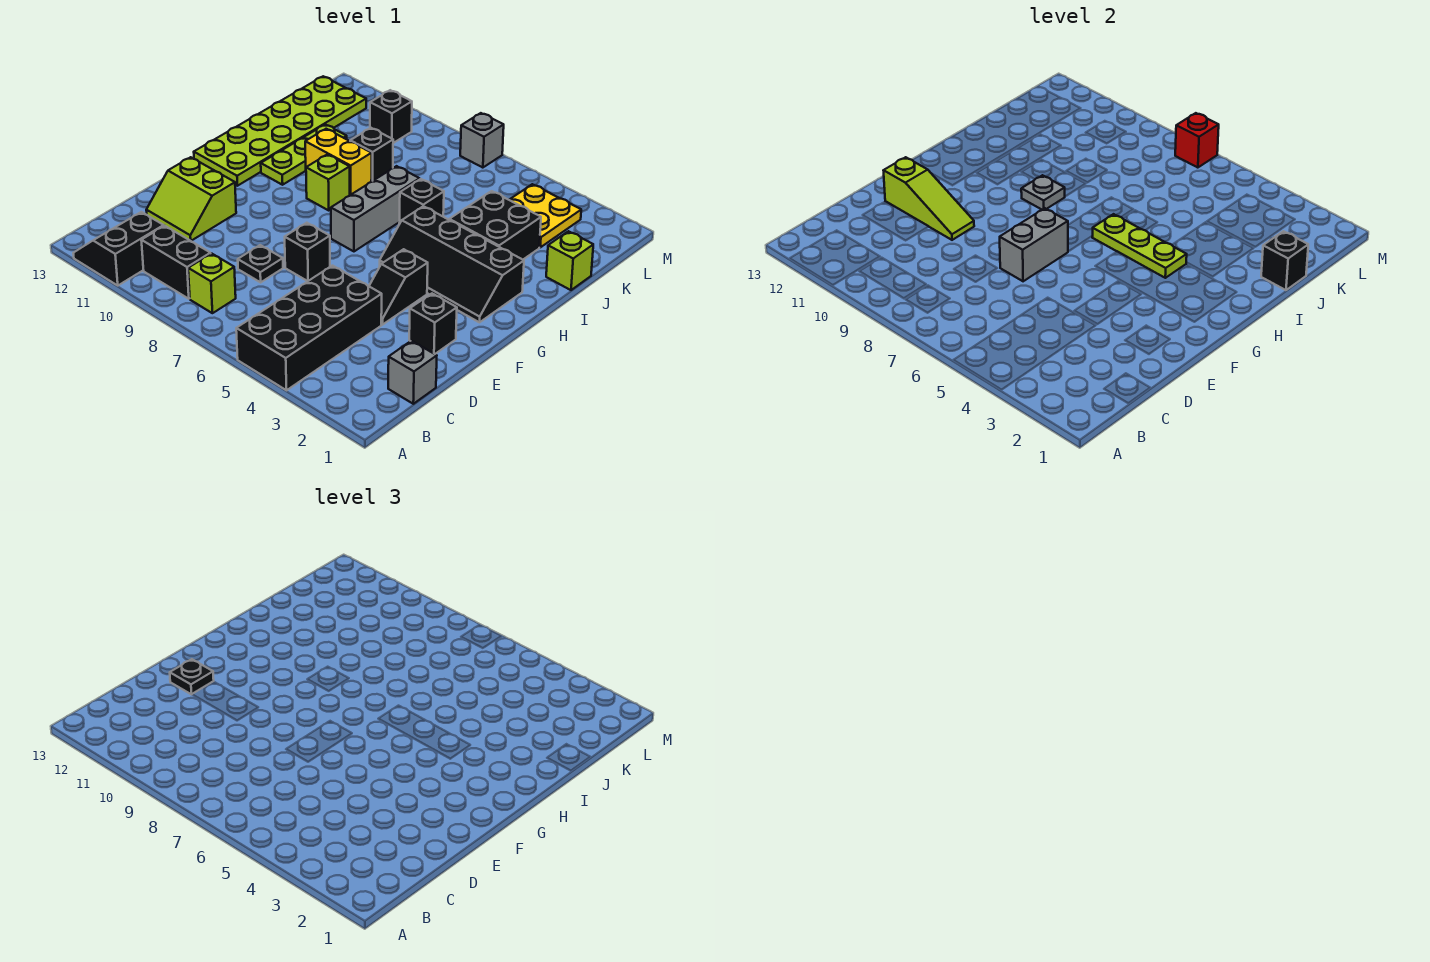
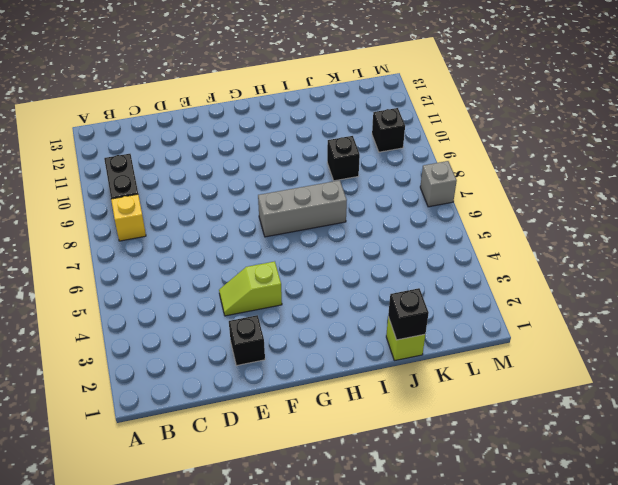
yellow 1x1 brick [111,194,146,241] -> lime 1x1 brick [188,253,236,313]
lime 1x2 slope [219,261,282,316] -> black 1x2 slope [369,249,428,325]
none -> black 2x4 brick [236,266,382,390]
none -> black 2x2 slope [73,212,164,285]
none -> grey 1x1 brick [388,341,437,404]
none -> black 1x1 plate [238,245,283,282]

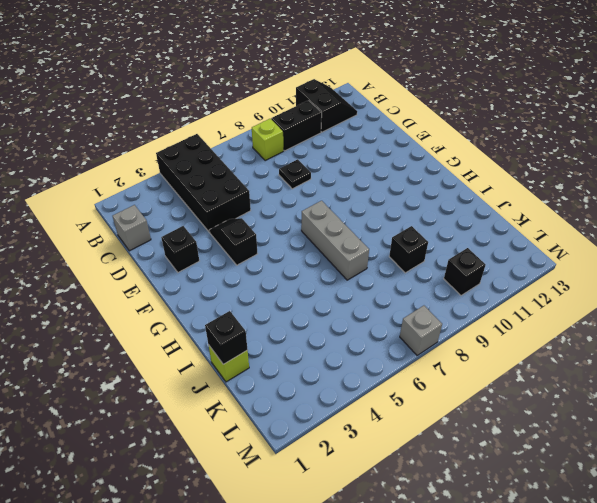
none -> lime 2x2 slope [146,157,236,241]
none -> black 1x1 brick [285,223,330,281]
none -> black 2x4 slope [380,206,524,322]
none -> lime 2x6 plate [194,76,366,186]

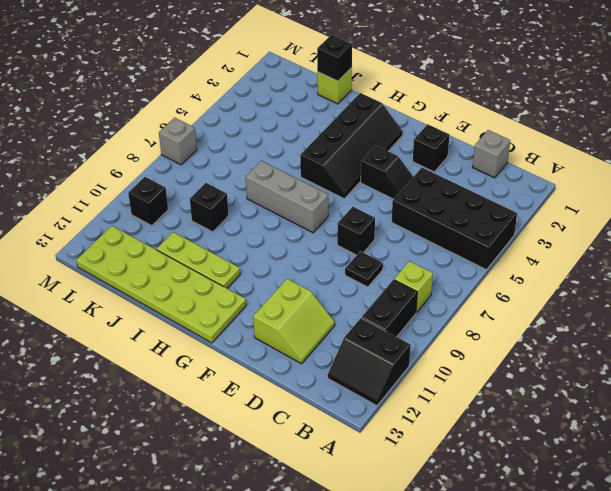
none -> lime 1x1 brick [306,154,350,210]
none -> black 2x2 brick [449,191,541,260]
none -> black 1x1 brick [399,179,444,224]
none -> yellow 1x2 brick [305,129,372,195]

